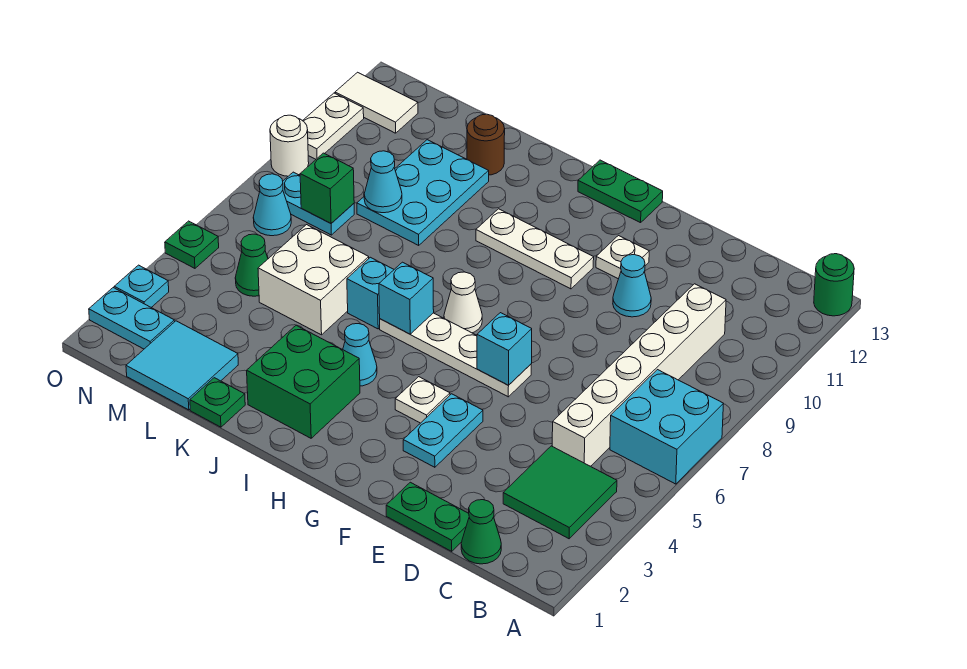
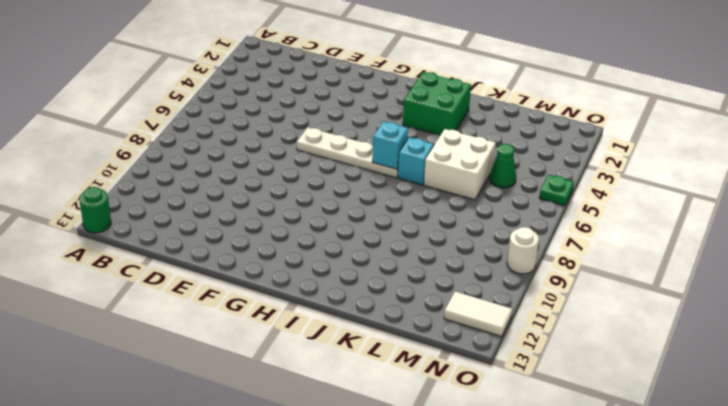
none -> cyan 2x2 brick [610,370,723,484]
none -> green 2x2 tile [503,446,617,539]
none -> green 1x1 cone [461,500,501,564]
none -> white 1x6 brick [552,284,726,466]

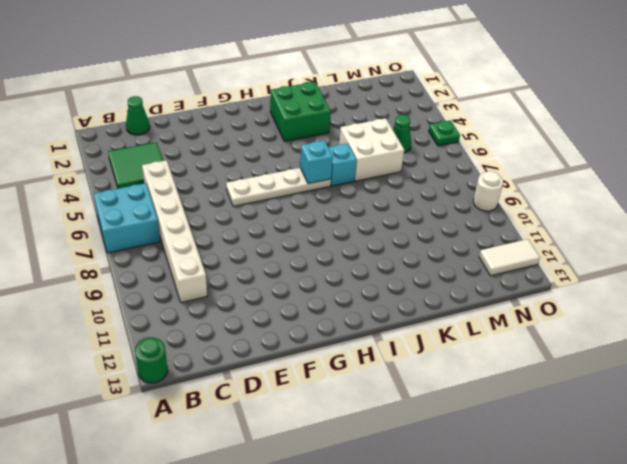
none -> green 1x2 plate [386,482,469,551]
none -> cyan 1x1 cone [613,255,651,317]
none -> cyan 1x2 plate [403,394,483,467]
none -> white 1x1 plate [596,236,649,279]

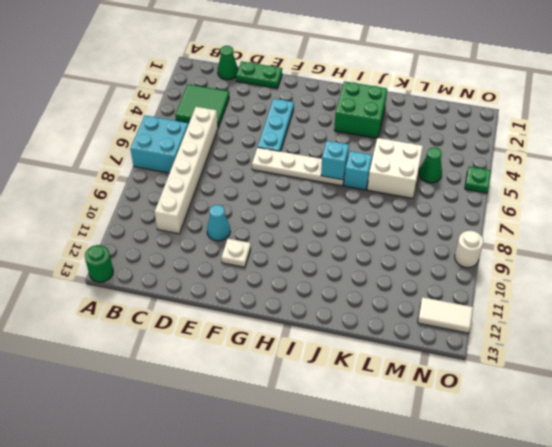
cyan 1x3 plate [258,99,294,151] -> cyan 1x2 plate [403,394,483,467]
none -> white 1x1 plate [395,377,450,423]
none -> white 1x3 plate [476,209,594,289]
none -> green 1x2 plate [578,160,663,223]
none -> white 1x1 cone [444,272,482,333]

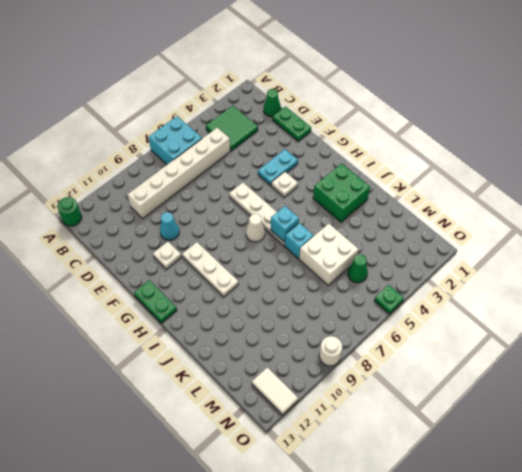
none -> cyan 1x1 cone [343,324,377,386]
none -> green 1x1 plate [190,378,245,427]
none -> cyan 2x3 plate [357,140,489,245]
none -> brown 1x1 round brick [467,114,505,175]

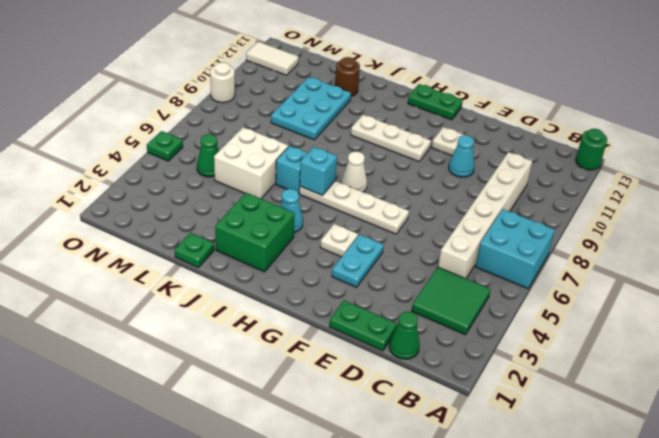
none -> cyan 2x2 tile [126,321,238,410]
none -> cyan 1x2 plate [283,172,354,235]
none -> cyan 1x2 plate [89,288,175,349]
none -> cyan 1x1 cone [253,174,291,236]

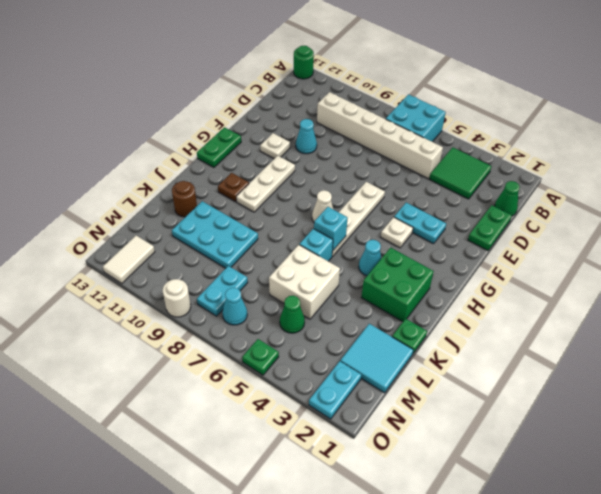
brown 1x1 plate [218,173,249,202] -> none
none -> cyan 1x1 plate [114,265,169,307]
none -> white 1x2 plate [303,93,364,159]
none -> cyan 1x1 brick [477,313,532,385]
none -> cyan 1x1 cone [364,151,402,213]

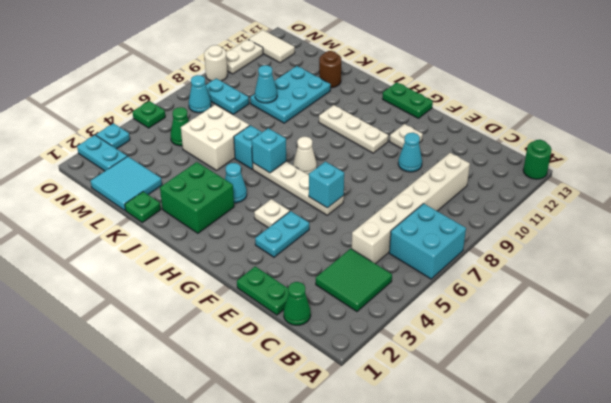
none -> green 1x1 brick [300,153,354,223]

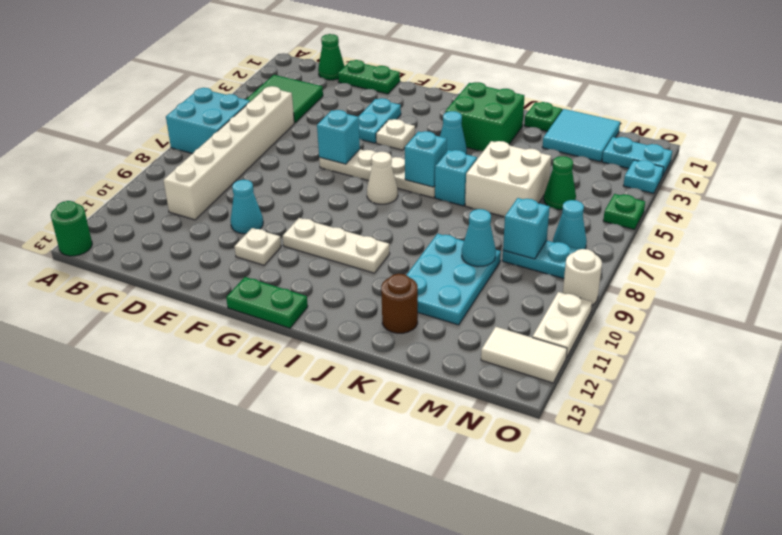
cyan 1x1 brick [503,198,550,259] -> green 1x1 brick [300,153,354,223]

